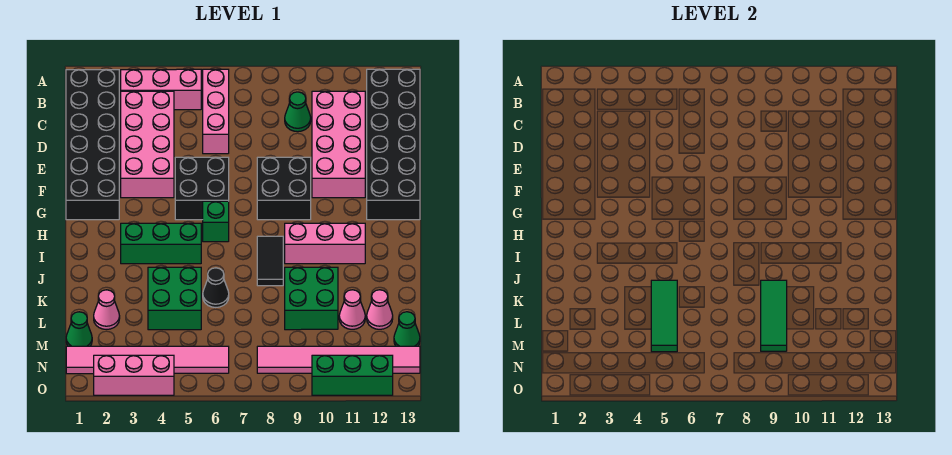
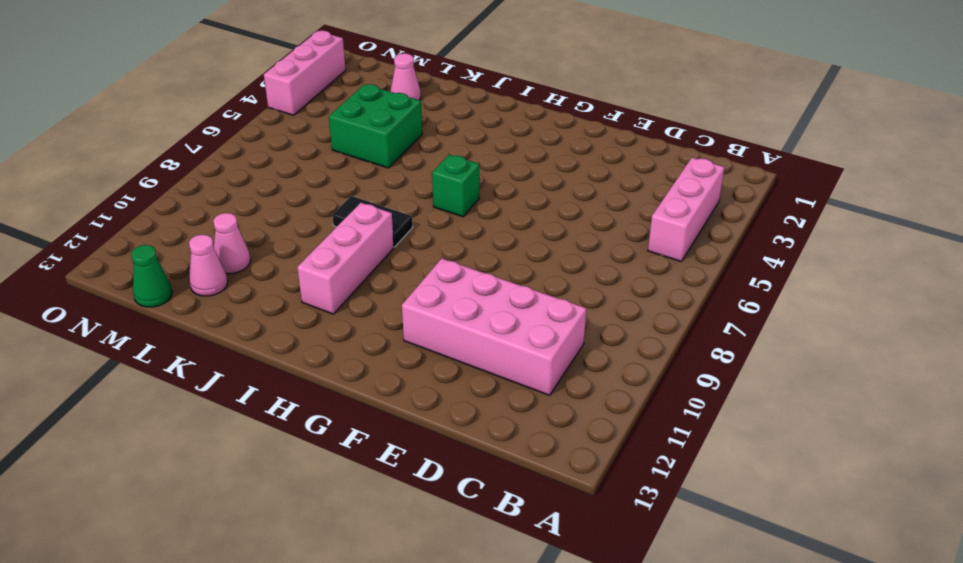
none -> black 2x6 brick [66,70,119,220]
none -> pink 1x3 brick [203,69,229,154]
none -> black 2x6 brick [367,69,420,220]

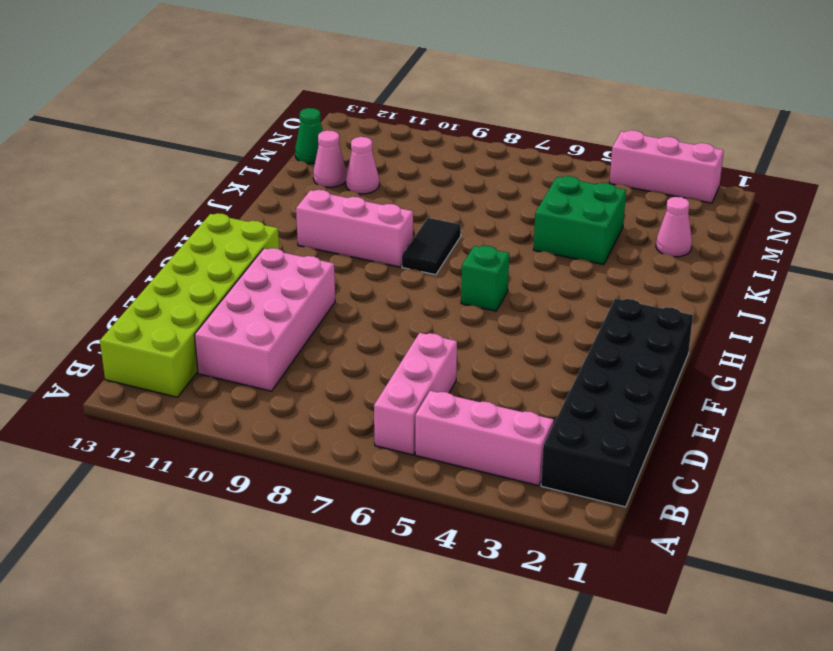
lime 2x6 brick [100,213,279,397] -> black 2x6 brick [367,69,420,220]
none -> pink 2x4 brick [121,91,174,198]
none -> green 1x1 cone [285,92,311,132]
none -> black 2x2 brick [175,157,229,220]

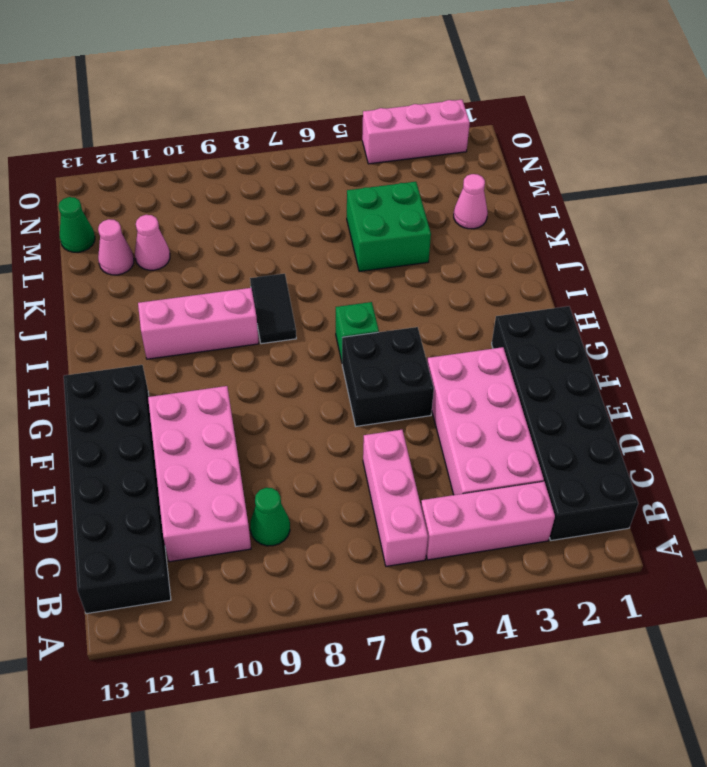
none -> black 2x2 brick [257,157,311,220]
none -> green 1x3 brick [121,223,201,264]
none -> black 1x1 cone [203,268,229,307]

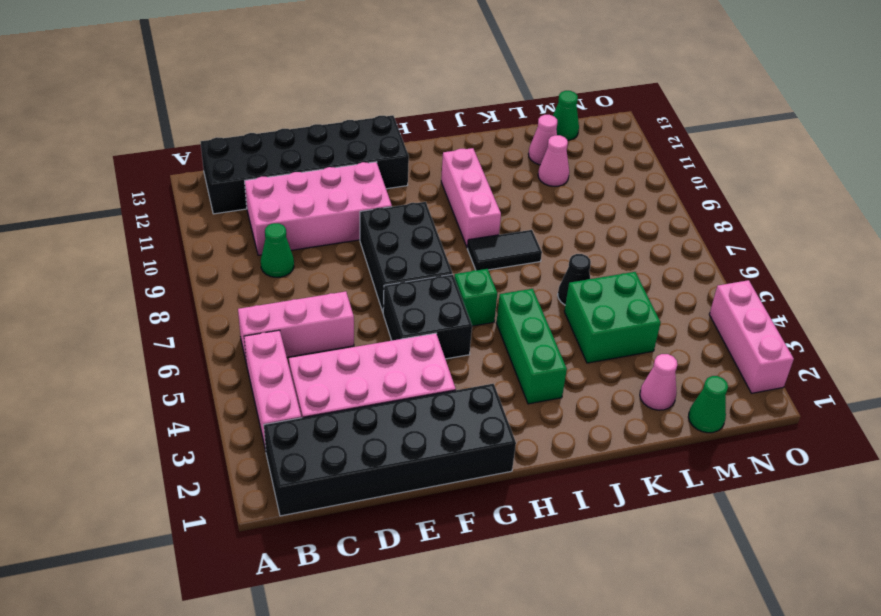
black 2x3 brick [360,202,452,312] -> black 2x2 brick [257,157,311,220]
none -> green 2x2 brick [285,267,338,330]
none -> pink 1x6 tile [66,346,229,374]
none -> pink 1x6 tile [257,346,420,373]

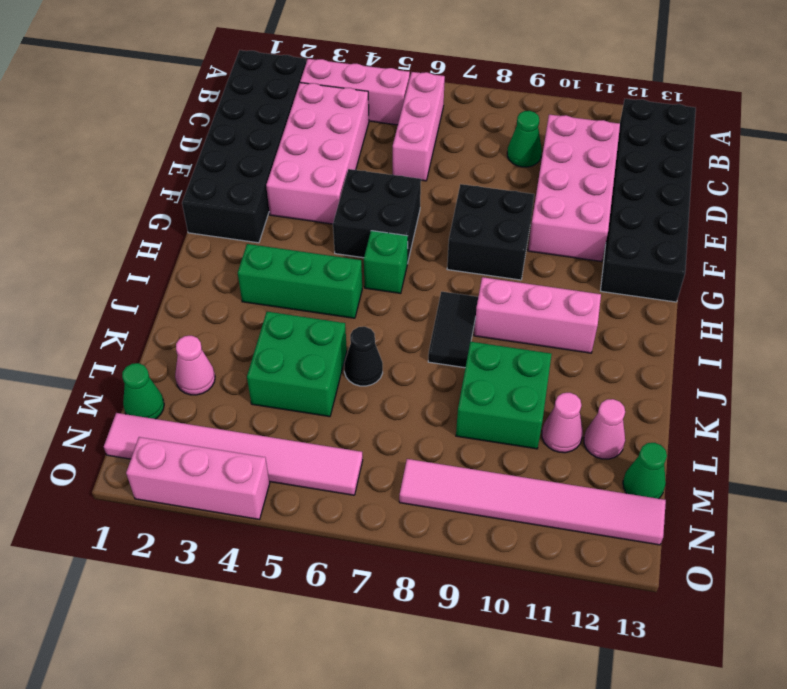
none -> green 1x3 brick [312,355,393,395]
none -> green 1x3 tile [651,280,677,352]
none -> green 1x3 tile [761,280,787,351]

